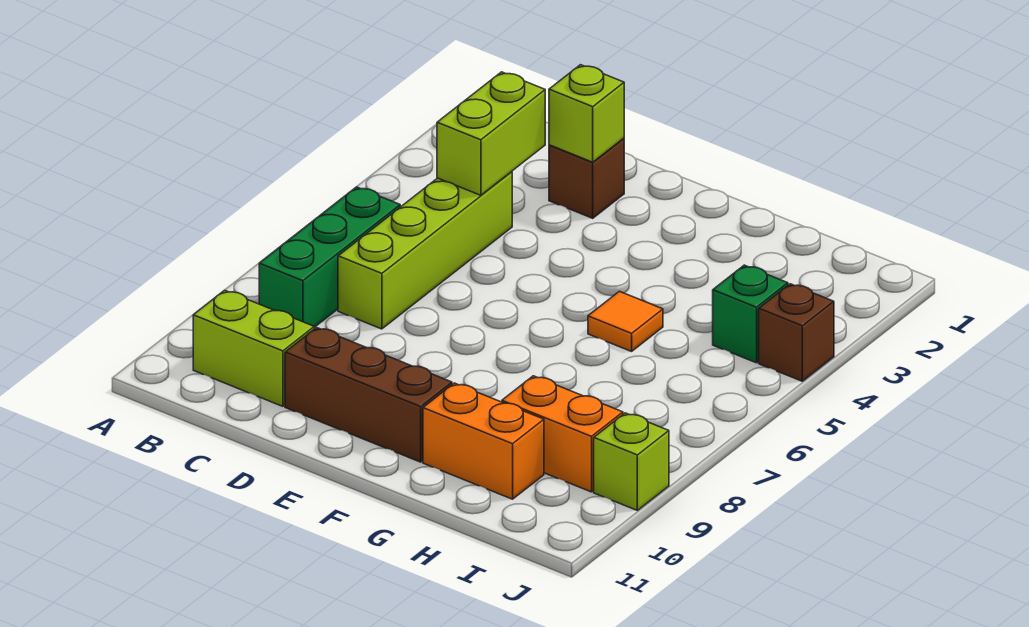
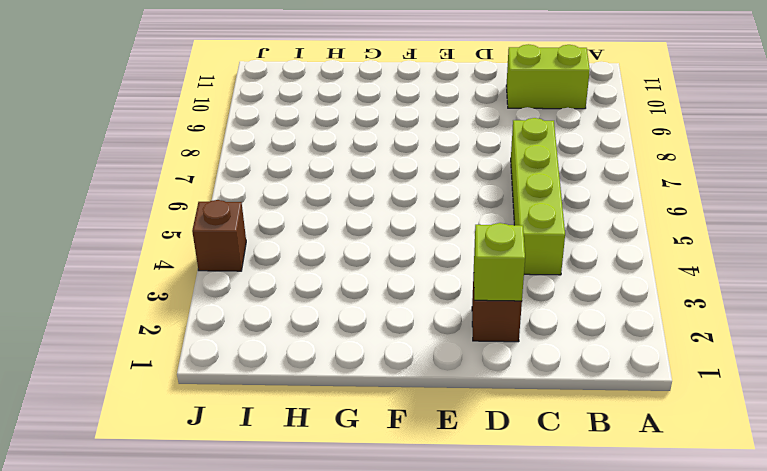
none -> green 1x3 brick [259,187,400,327]
none -> brown 1x3 brick [285,328,452,462]
none -> orange 1x1 tile [588,291,663,351]

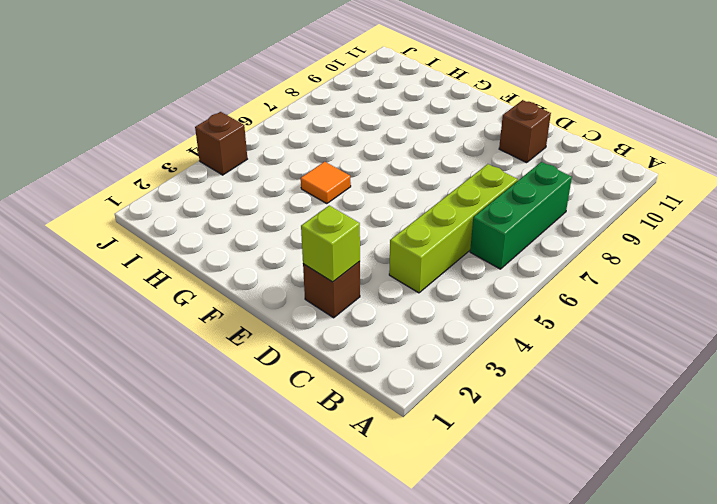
brown 1x1 brick [499,100,551,163] -> brown 1x3 brick [285,328,452,462]
none -> lime 1x2 brick [193,290,314,406]
none -> orange 1x2 brick [423,383,544,499]
none -> orange 1x2 brick [502,376,623,492]

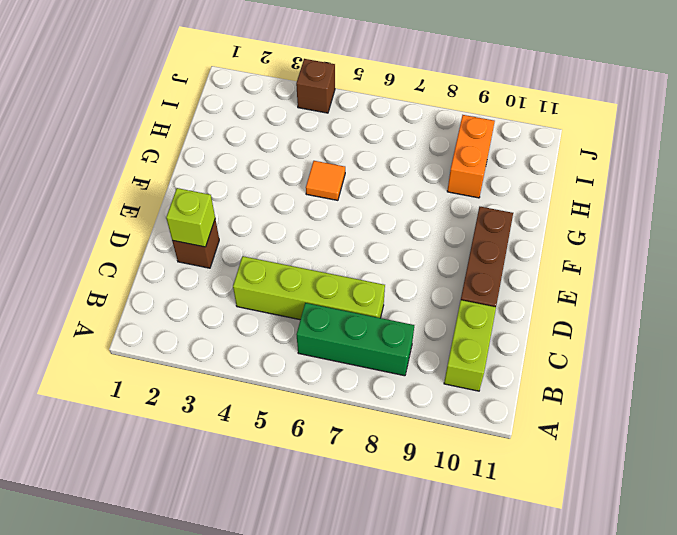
none -> orange 1x2 brick [423,383,544,499]
none -> green 1x1 brick [713,265,788,363]
none -> lime 1x1 brick [594,413,669,510]

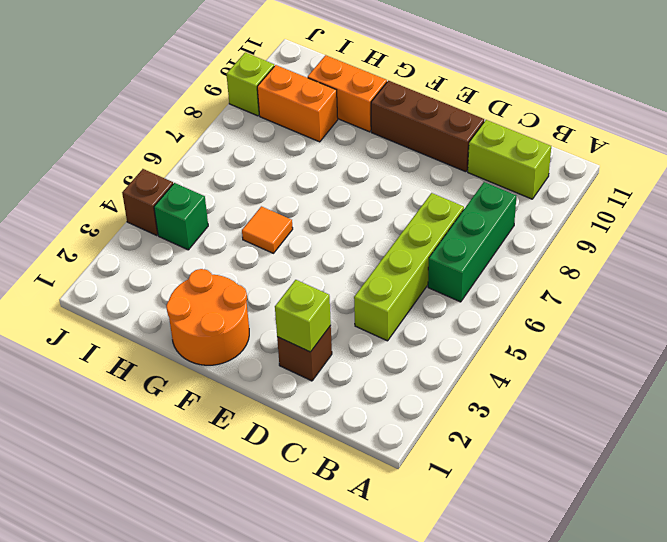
orange 2x2 round brick [166,269,249,365] -> none
none -> lime 1x2 brick [437,72,545,195]

